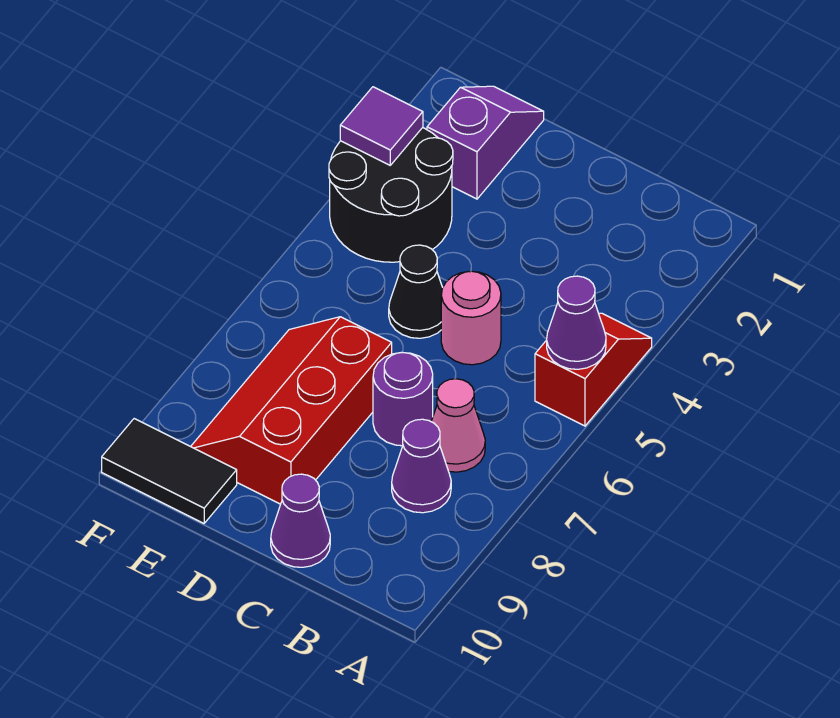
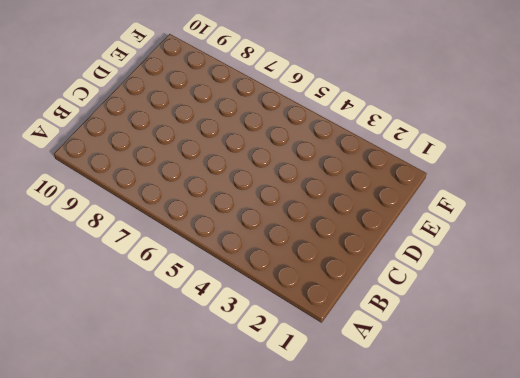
none -> red 1x2 slope [535,313,652,426]
none -> pink 1x1 cone [431,379,485,472]
none -> purple 1x1 cone [392,419,451,513]

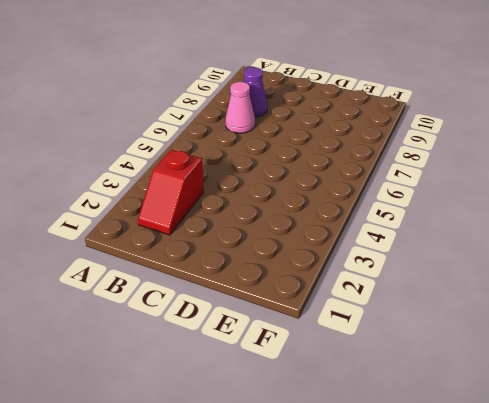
red 1x2 slope [138,150,204,235] -> red 1x2 slope moved to [535,313,652,426]
none -> pink 1x1 round brick [441,271,501,365]
none -> purple 1x1 round brick [373,352,433,446]
none -> purple 1x1 cone [271,474,330,567]

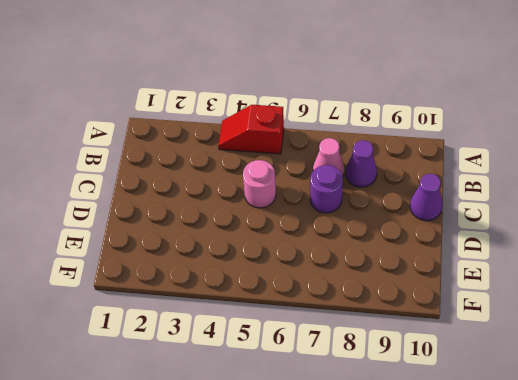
none -> black 1x1 cone [389,245,443,338]
none -> red 2x3 slope [191,317,392,504]
none -> purple 1x2 slope [427,86,544,199]

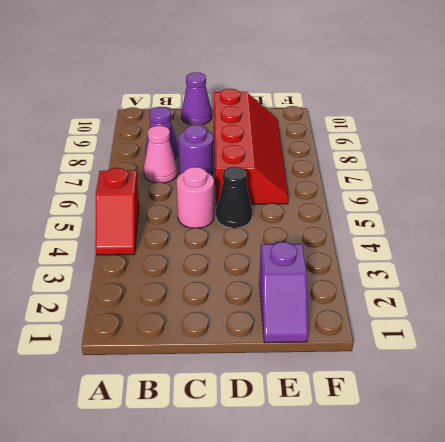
red 2x4 slope [214,89,289,205] -> red 2x3 slope [191,317,392,504]
none -> black 2x2 round brick [329,128,453,262]
none -> black 1x2 tile [102,419,237,523]
none -> purple 1x1 cone [547,276,606,369]

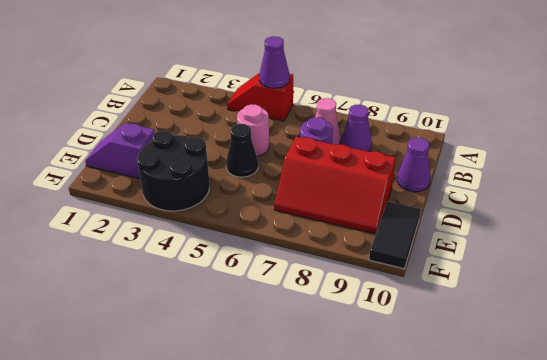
none -> purple 1x1 tile [340,87,423,165]

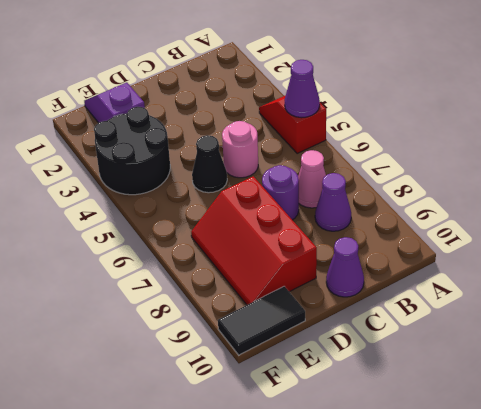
none -> purple 1x1 tile [340,87,423,165]

